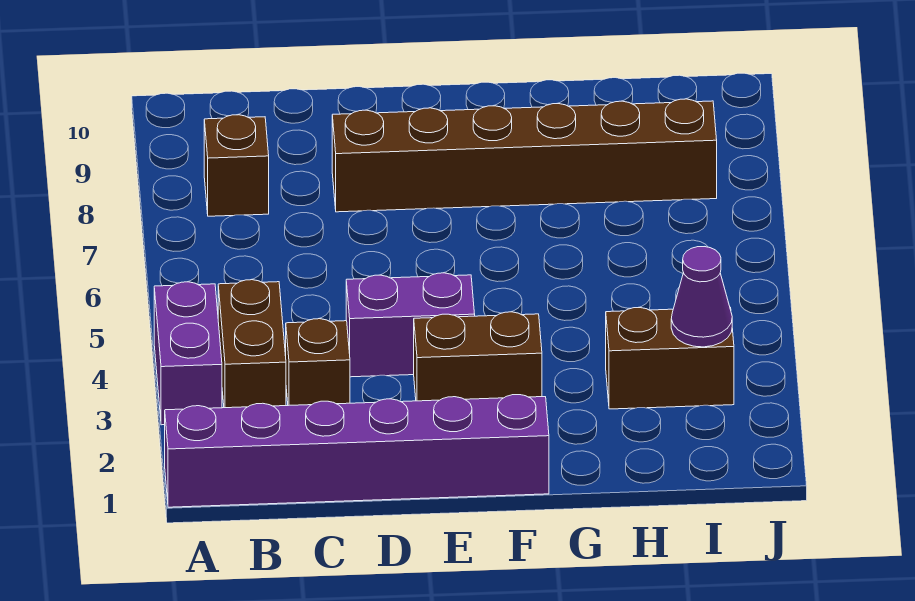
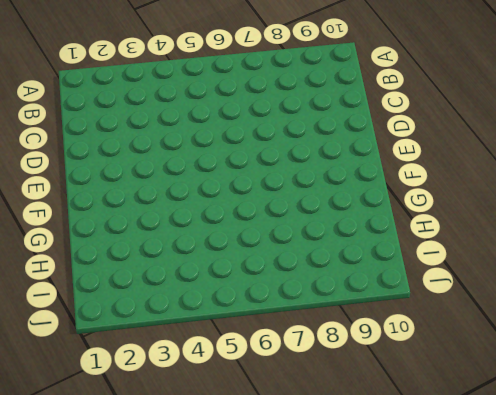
none -> purple 1x6 brick [165,395,549,507]
none -> purple 1x2 brick [154,282,222,425]

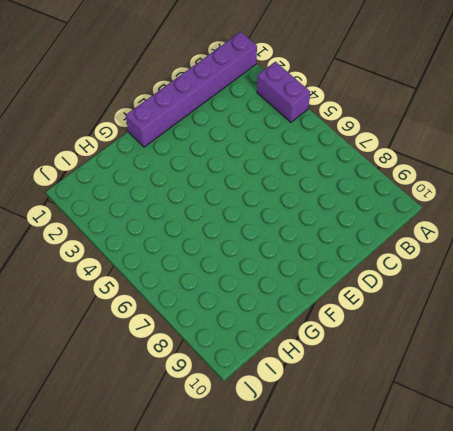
none -> brown 1x2 brick [218,280,286,408]
none -> brown 1x1 brick [204,115,269,216]

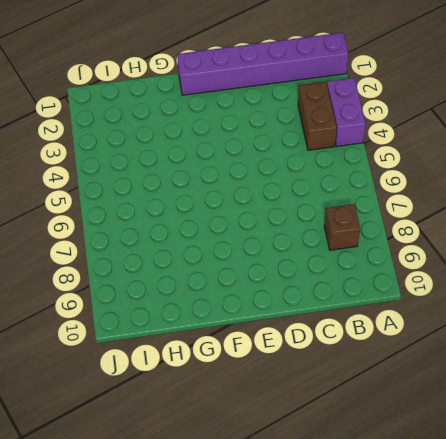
none -> brown 1x1 brick [286,319,350,406]
none -> purple 1x2 brick [346,273,475,377]

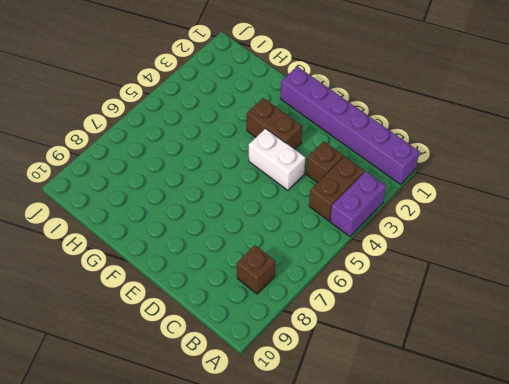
white 1x2 brick [249,128,305,190] -> purple 1x2 brick [346,273,475,377]
none -> brown 1x6 brick [332,99,717,212]
none -> brown 1x2 brick [606,308,734,409]

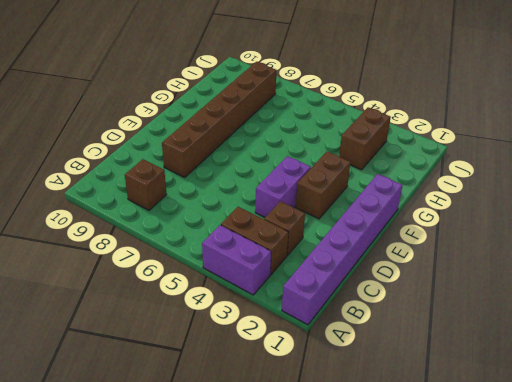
none -> purple 1x1 cone [671,247,732,347]

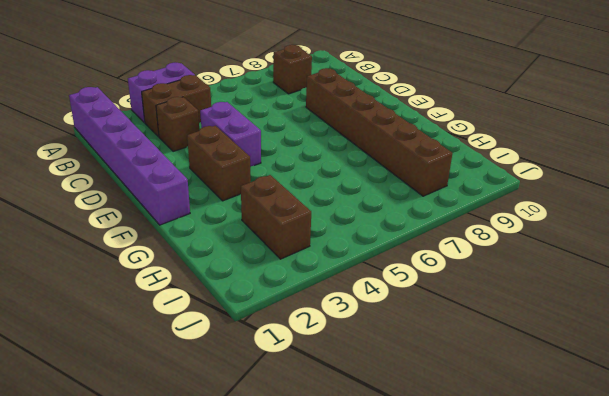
none -> purple 1x1 cone [671,247,732,347]

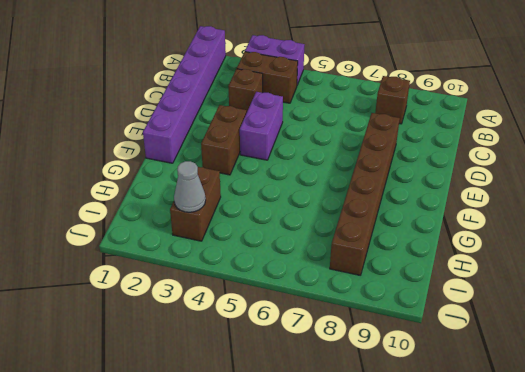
grey 1x1 cone [174,161,206,212] -> purple 1x1 cone [671,247,732,347]

